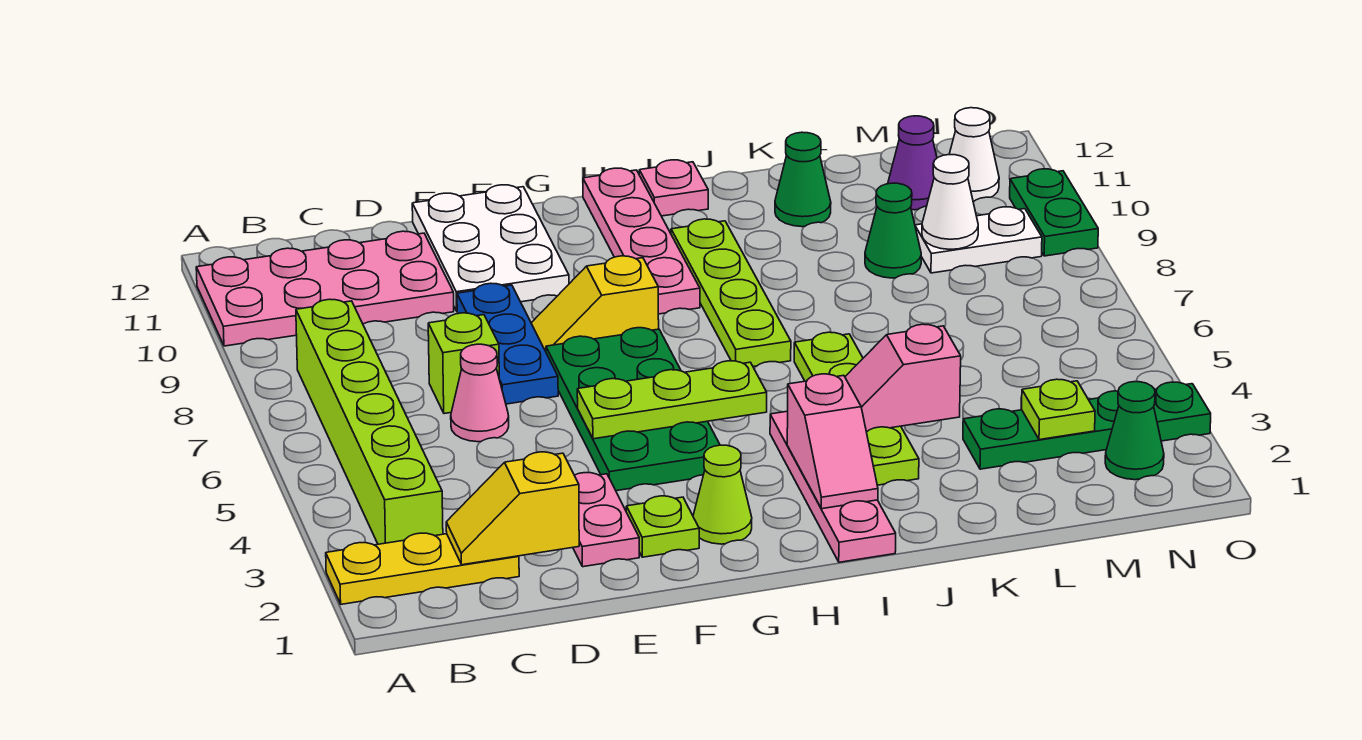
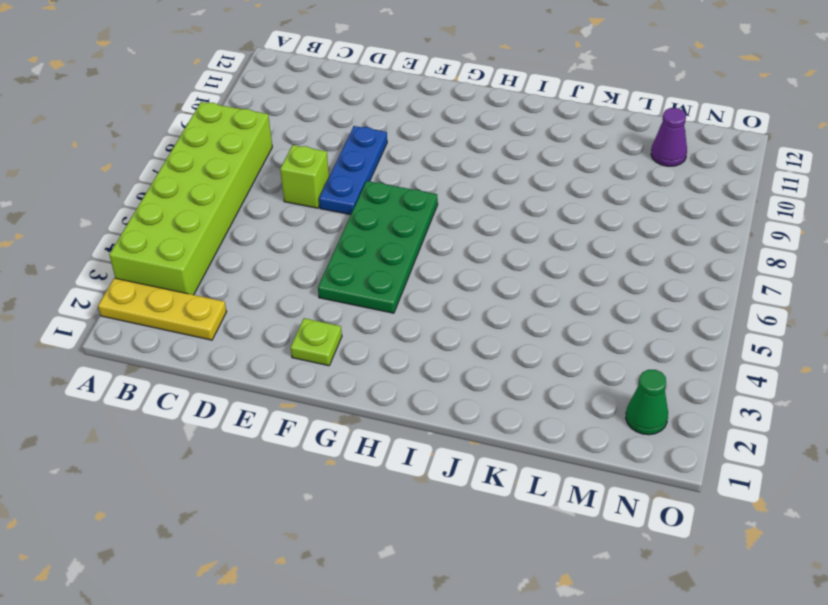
lime 2x6 brick [109,102,272,295] -> lime 1x6 brick [296,299,443,544]
none -> pink 2x4 plate [196,231,454,346]
none -> pink 1x1 cone [451,344,509,442]
none -> pink 1x2 plate [573,472,639,567]
none -> white 2x3 plate [412,185,569,311]

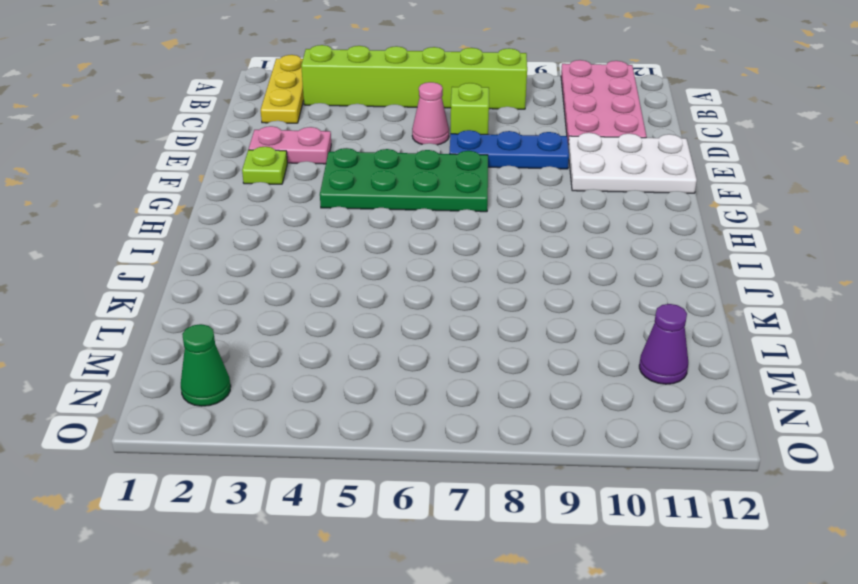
none -> yellow 1x2 slope [531,256,659,351]
none -> lime 1x1 cone [693,445,752,544]
none -> pink 1x4 plate [583,168,700,314]
none -> pink 1x4 plate [770,411,896,562]

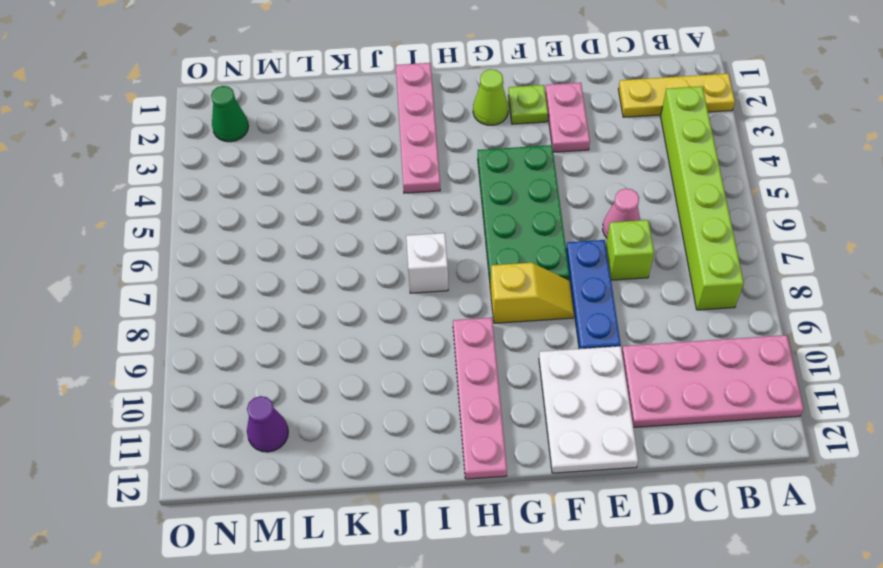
white 1x1 brick [406,233,448,293] -> lime 1x4 plate [671,219,791,367]
none -> pink 1x1 plate [639,160,708,216]
none -> lime 1x4 plate [794,332,919,485]
none -> green 1x1 cone [775,132,831,227]
none -> green 1x4 plate [963,382,1211,469]

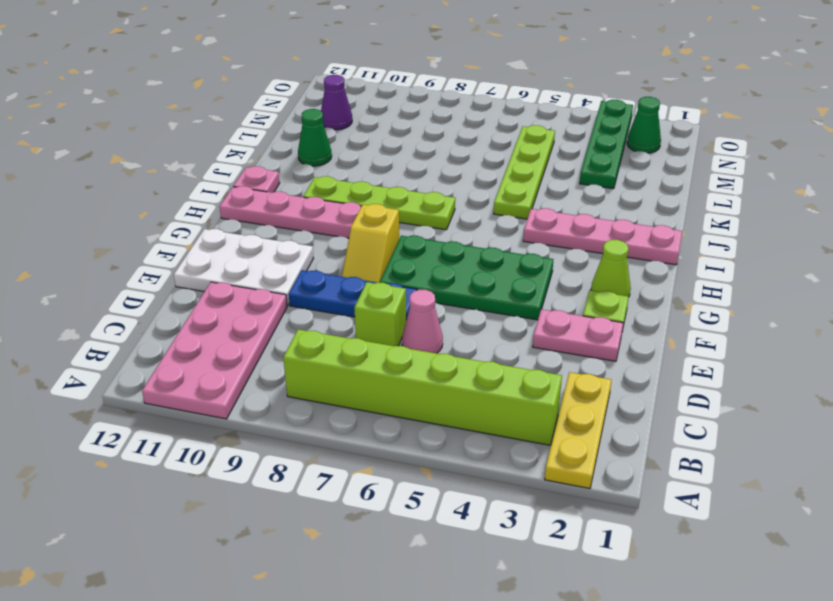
lime 1x4 plate [494,125,555,219] -> lime 1x4 plate turned to [794,332,919,485]
none -> green 1x1 cone [865,183,921,278]
none -> white 1x2 plate [915,207,1042,273]
none -> white 1x1 cone [949,108,999,201]
none -> green 1x2 plate [1010,169,1098,256]

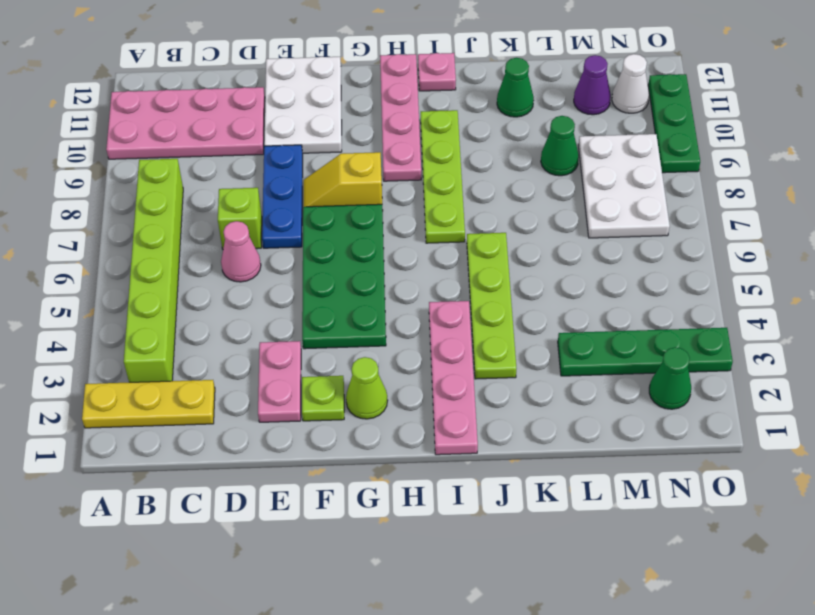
white 2x3 plate [579,134,670,238] -> white 1x2 plate [915,207,1042,273]
green 1x3 plate [648,74,700,173] -> green 1x2 plate [1010,169,1098,256]
none -> yellow 1x2 slope [446,452,579,565]
none -> lime 1x3 plate [577,361,767,439]
none -> pink 1x2 slope [787,374,878,509]
none -> pink 1x2 slope [845,324,961,431]

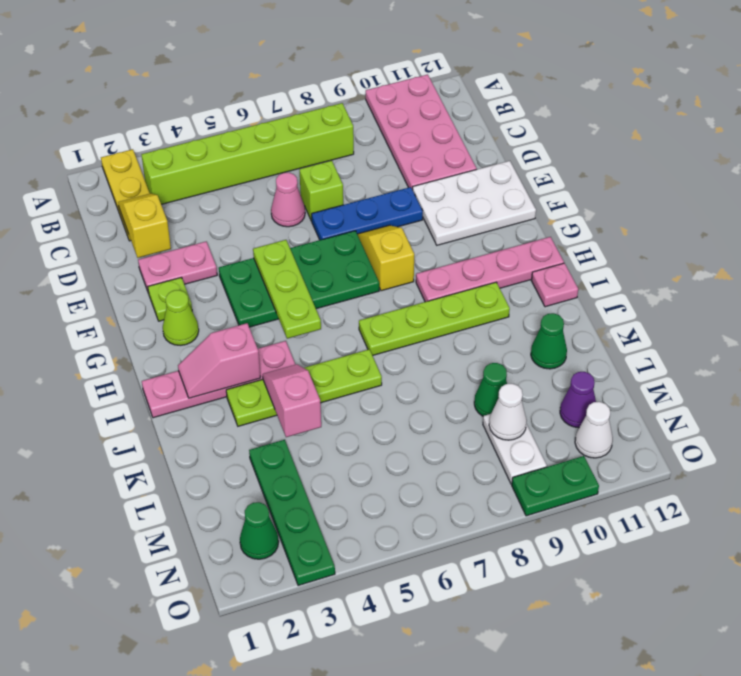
none -> lime 1x1 plate [1022,379,1095,440]

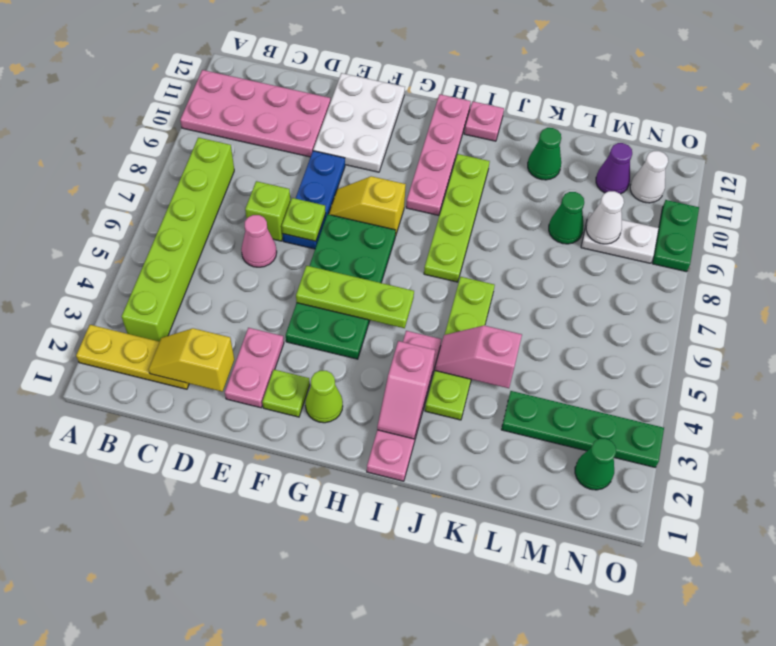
lime 1x1 plate [282,198,326,241] -> lime 1x1 plate moved to [1022,379,1095,440]

